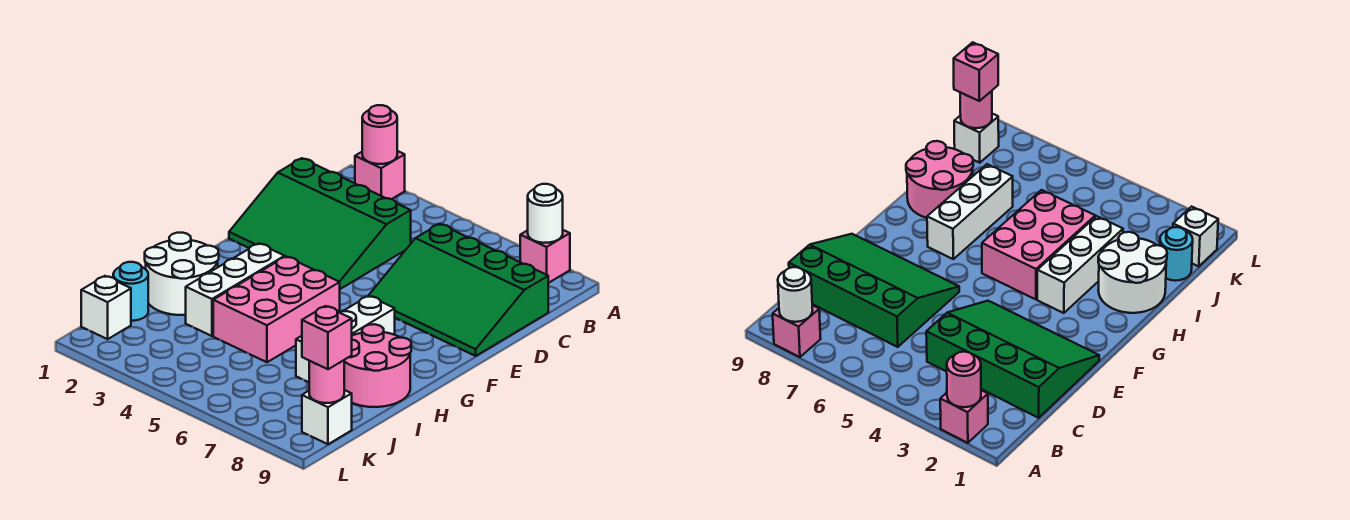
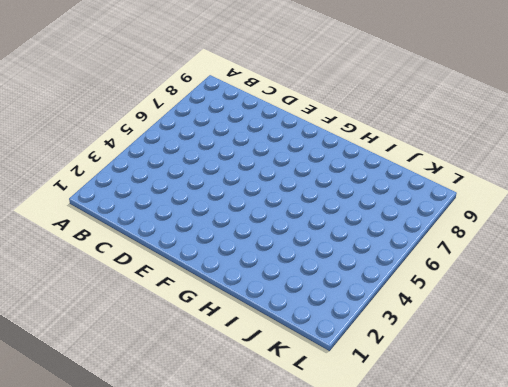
none -> pink 1x1 brick [355,151,405,199]
none -> pink 1x1 brick [520,230,570,283]
none -> green 3x4 slope [229,158,411,289]

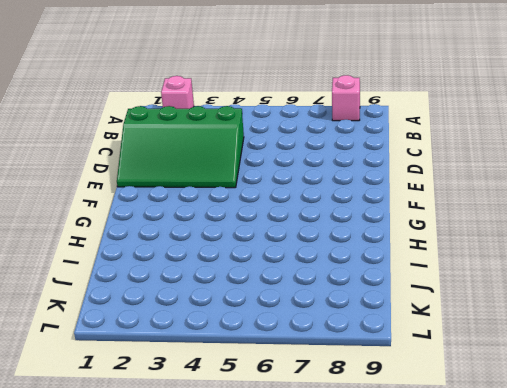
none -> green 3x4 slope [368,224,548,356]
none -> white 1x3 brick [186,243,285,336]
none -> pink 2x3 brick [213,257,340,362]

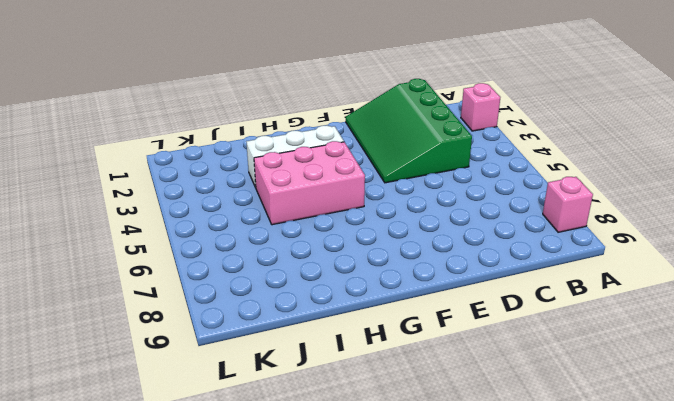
none -> green 3x4 slope [368,224,548,356]
none -> white 1x3 brick [296,296,395,382]
none -> white 2x2 round brick [145,233,219,315]

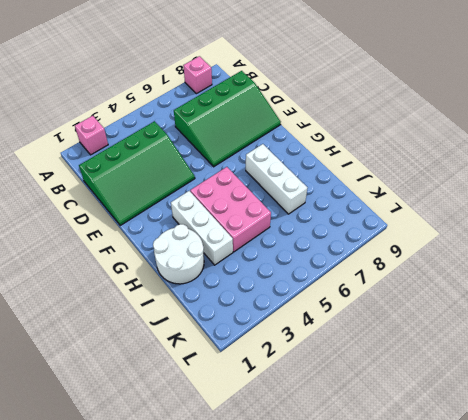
none -> pink 2x2 round brick [344,324,411,407]
none -> cyan 1x1 round brick [113,262,148,321]
none -> white 1x1 brick [81,276,131,339]

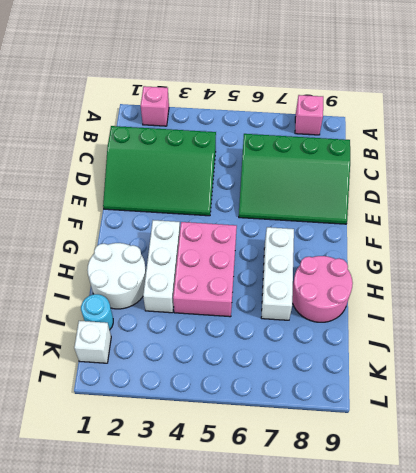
none -> white 1x1 brick [302,390,352,444]
none -> pink 1x1 round brick [362,105,397,164]
none -> white 1x1 round brick [528,184,563,243]

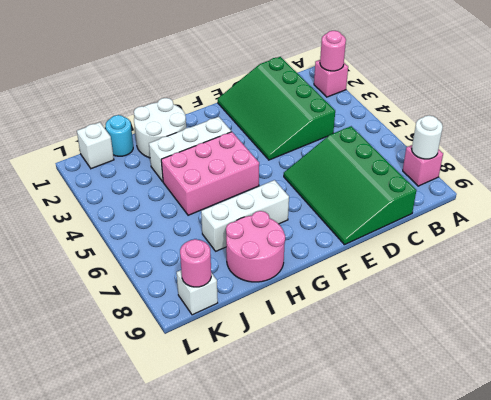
none -> pink 1x1 brick [302,306,352,369]

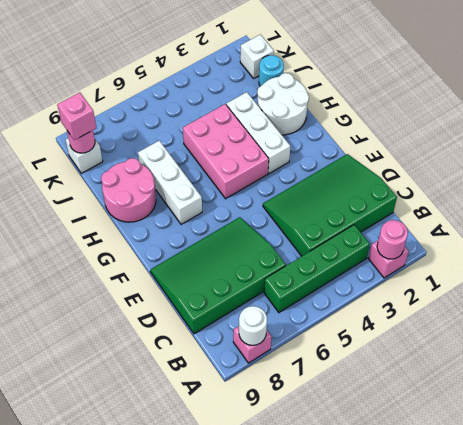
green 1x4 brick [264,225,370,312] -> none

